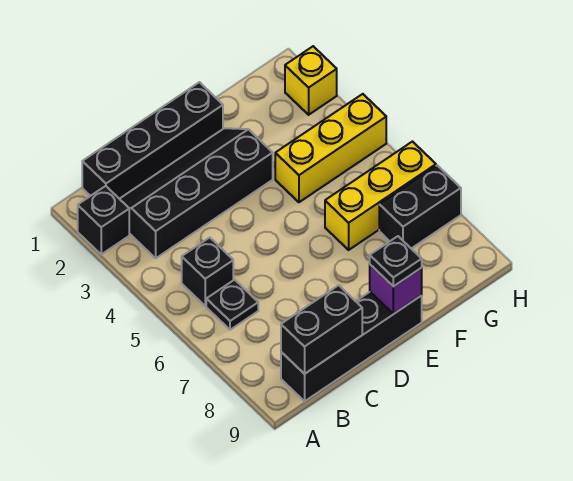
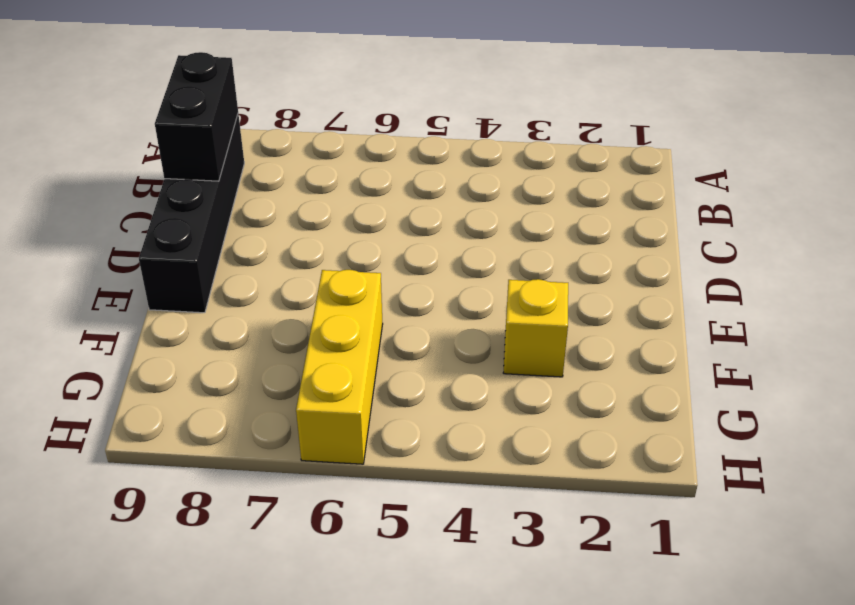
yellow 1x1 brick [503,279,568,377] -> yellow 1x1 brick moved to [285,46,337,115]
none -> black 1x1 brick [78,186,129,254]
none -> black 1x4 brick [82,82,223,199]
none -> black 2x4 slope [120,128,273,258]

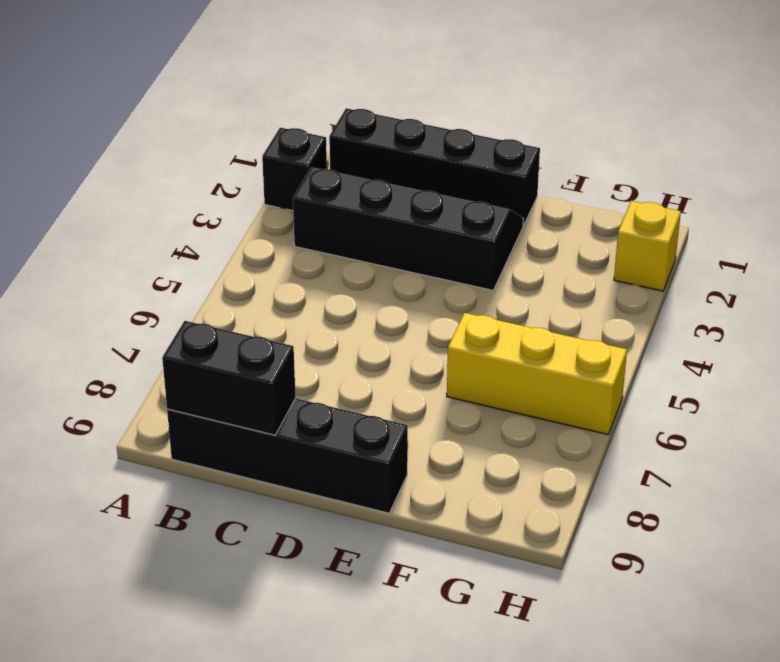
none -> black 1x1 brick [182,238,233,306]
none -> black 1x1 plate [206,280,258,330]
none -> yellow 1x3 brick [275,94,386,202]

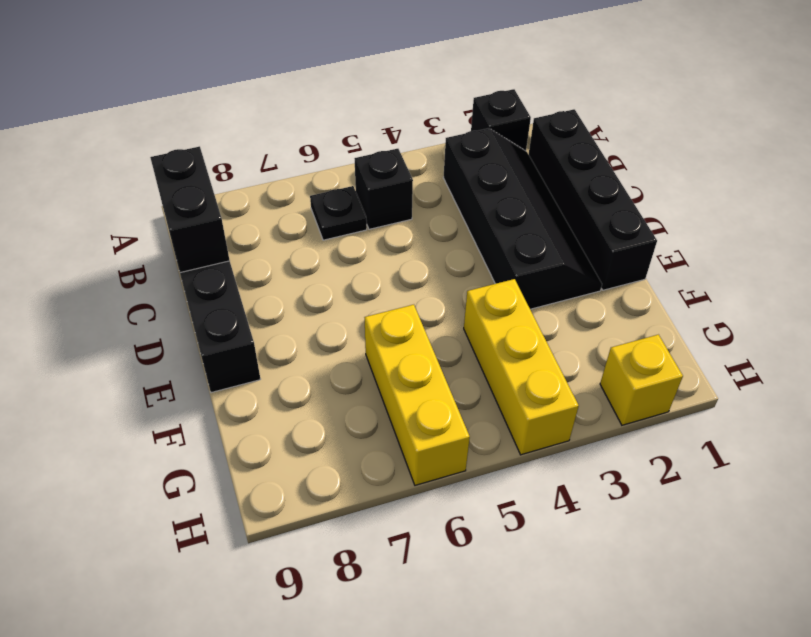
none -> black 1x2 brick [379,165,461,248]
none -> purple 1x1 brick [370,265,422,314]
none -> black 1x1 plate [370,236,422,287]

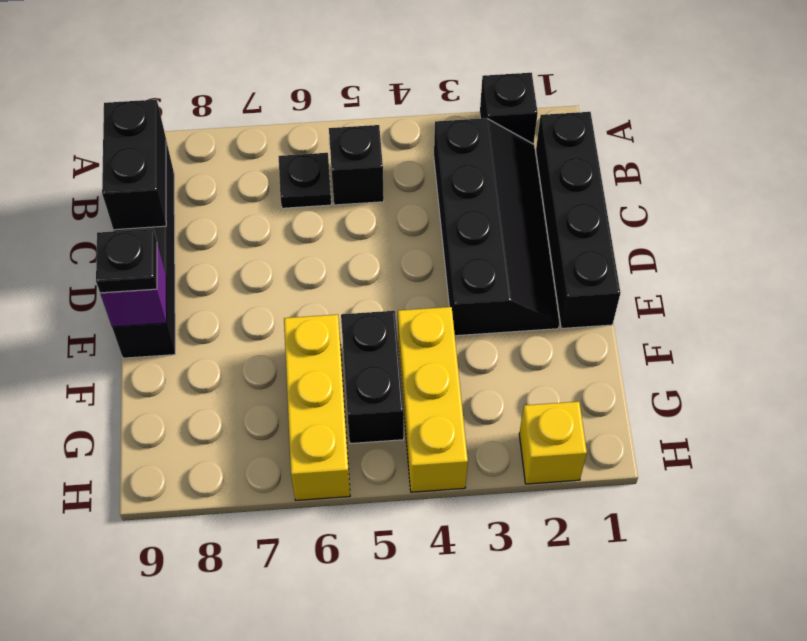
black 1x2 brick [341,311,404,444] -> black 1x2 brick moved to [379,165,461,248]

